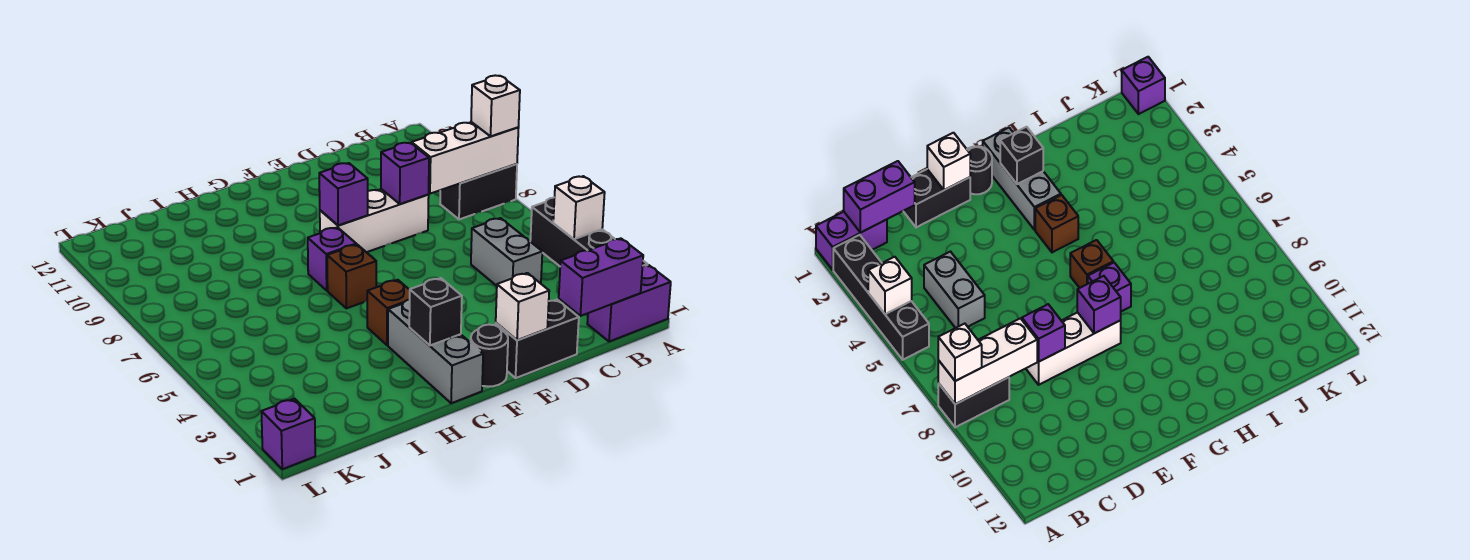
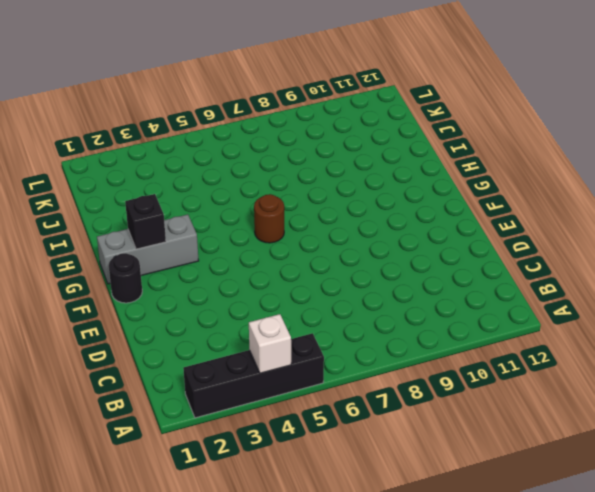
brown 1x1 round brick [254,194,284,243] -> brown 1x1 brick [327,245,376,308]
none -> purple 1x2 brick [587,265,671,342]
none -> black 1x2 brick [440,164,517,219]
none -> grey 1x2 brick [471,218,542,286]

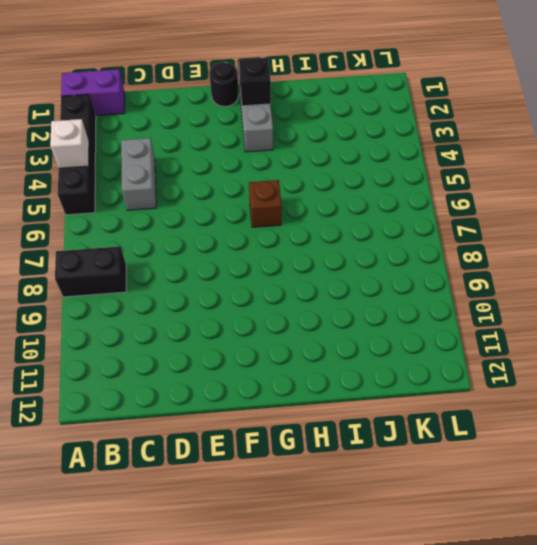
none -> black 1x2 brick [496,300,579,378]
none -> white 1x3 brick [320,189,429,252]
none -> brown 1x1 brick [367,280,410,345]

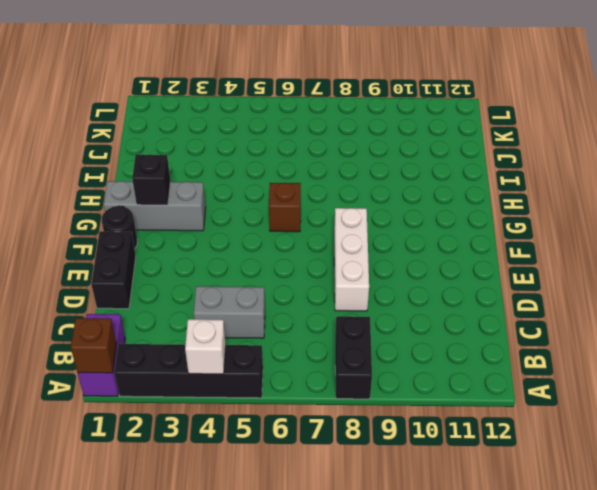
brown 1x1 brick [71,318,116,373] -> brown 1x1 brick moved to [367,280,410,345]
none -> purple 1x1 brick [308,227,356,290]
none -> purple 1x1 brick [261,399,315,469]
none -> white 1x3 brick [411,122,518,194]

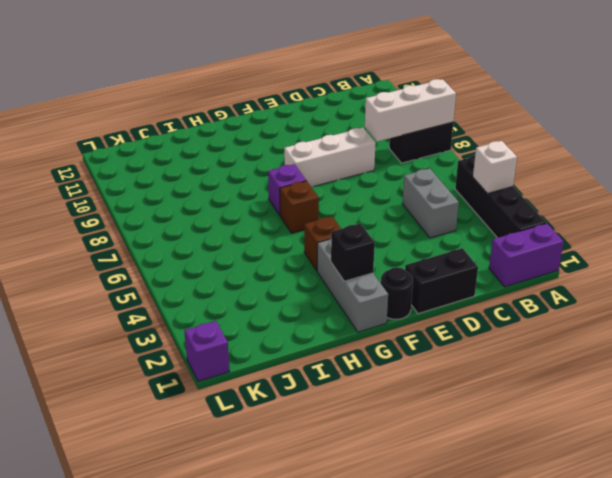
none -> purple 1x2 brick [559,238,643,316]
none -> purple 1x1 brick [381,143,429,204]
none -> white 1x1 brick [496,273,549,340]

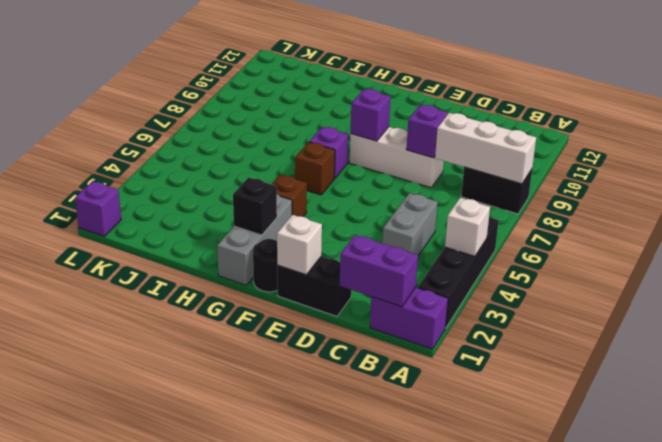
none -> white 1x1 brick [471,75,520,136]

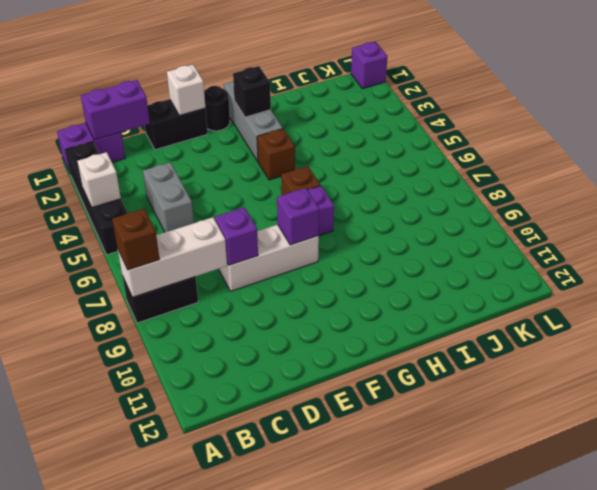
brown 1x1 brick [112,209,160,270] -> white 1x1 brick [471,75,520,136]

